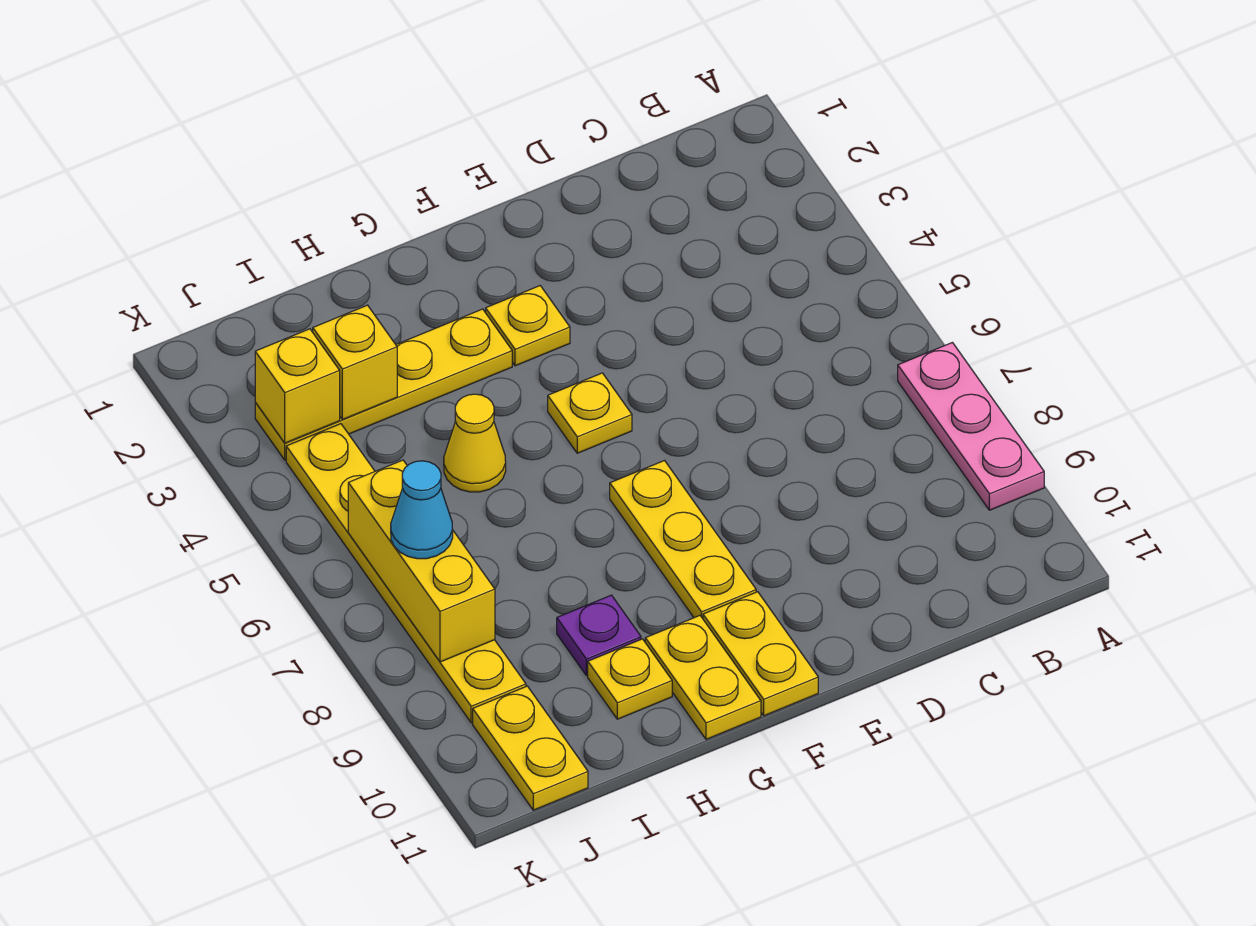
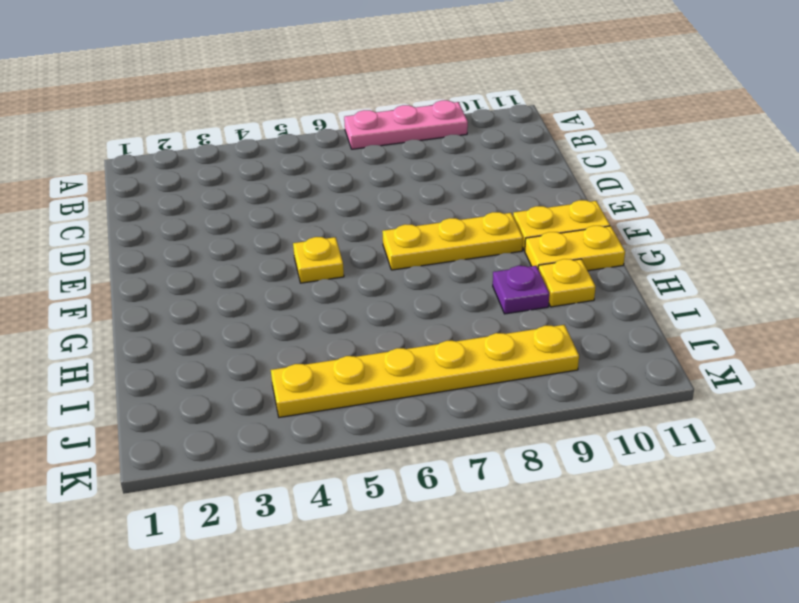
none -> yellow 1x1 plate [486,286,570,366]
none -> yellow 1x4 plate [255,309,512,460]
none -> yellow 1x1 cone [444,394,506,492]

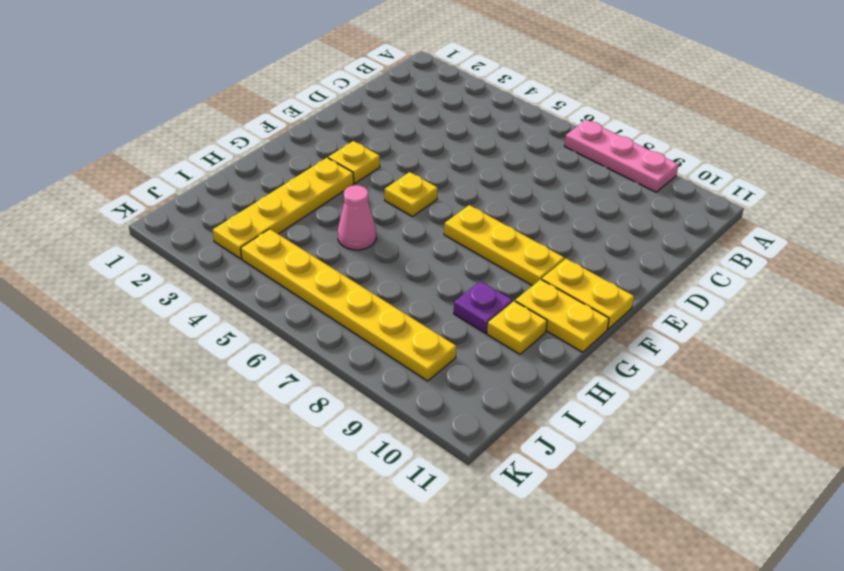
pink 1x1 cone [338,185,376,250] -> yellow 1x1 cone [444,394,506,492]
none -> yellow 1x2 plate [473,686,588,810]
none -> yellow 1x1 brick [313,305,397,420]
none -> yellow 1x1 brick [255,329,340,443]

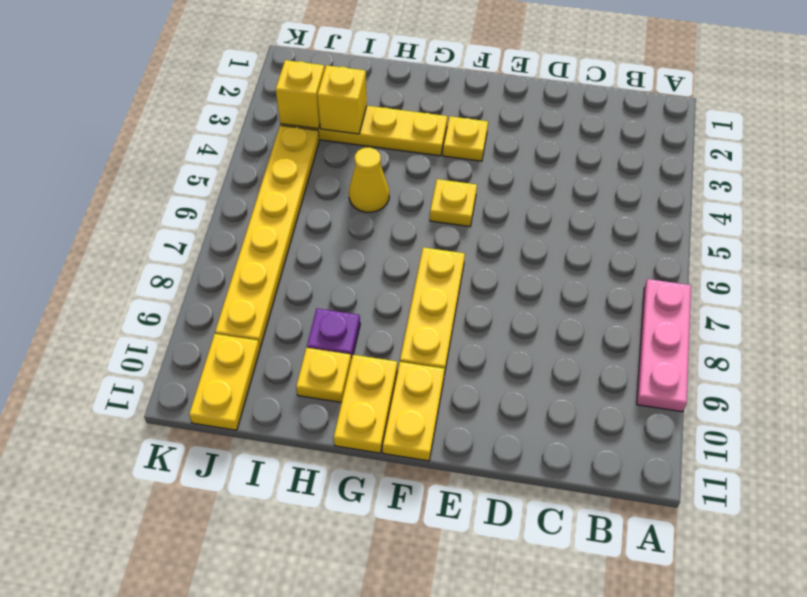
none -> yellow 1x3 brick [348,460,495,662]
none -> cyan 1x1 cone [391,461,453,559]

